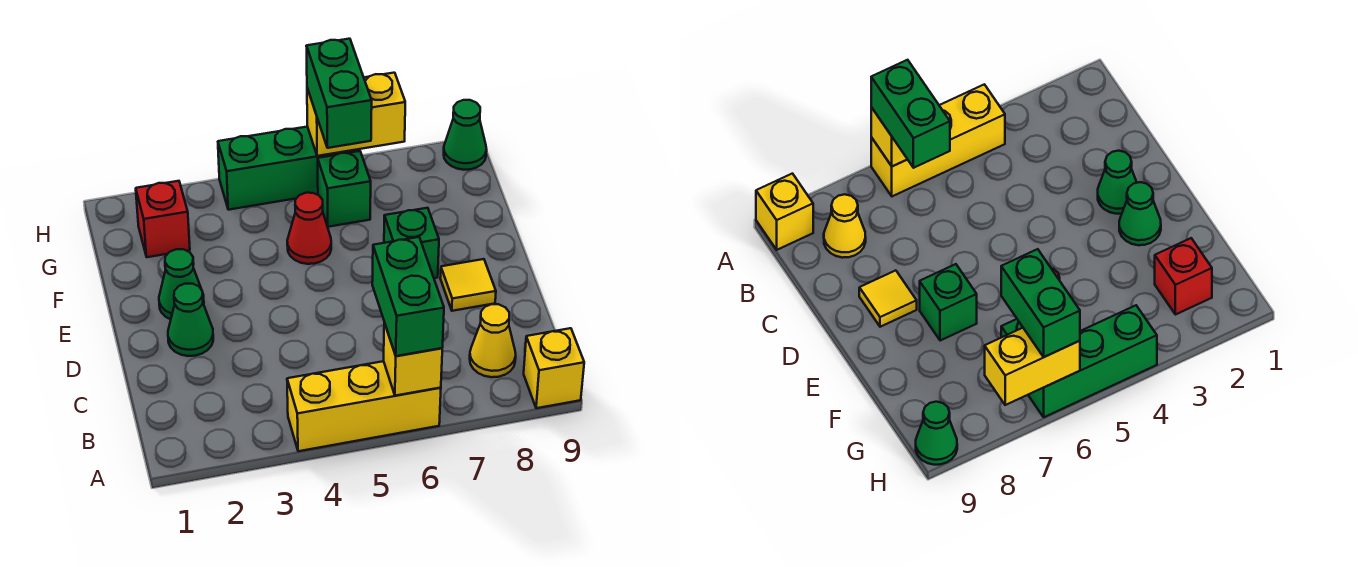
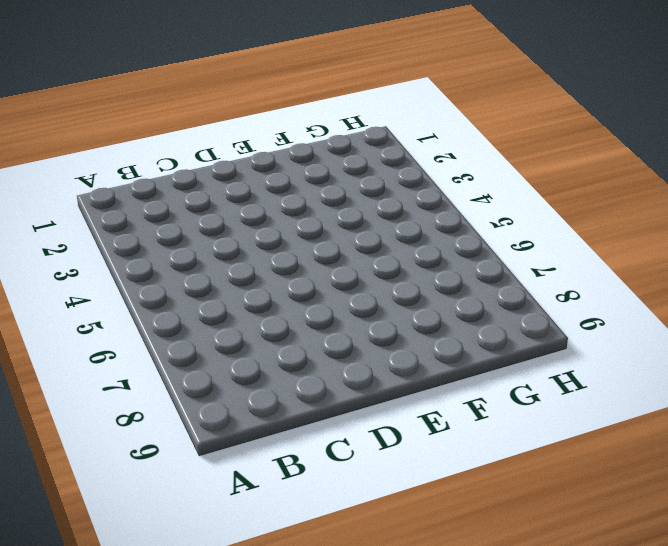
none -> yellow 1x3 brick [287,361,441,451]
none -> yellow 1x1 brick [524,328,584,408]
none -> yellow 1x1 cone [470,304,516,377]

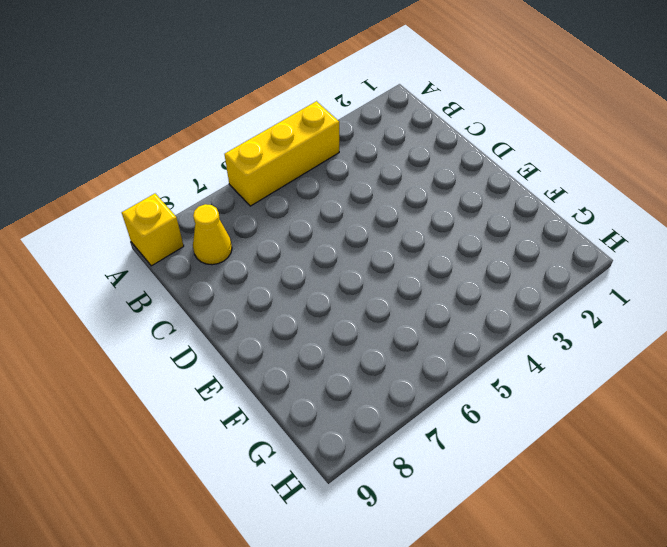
none -> green 1x1 cone [168,284,213,356]
none -> yellow 1x1 tile [440,259,496,311]
none -> green 1x1 cone [159,249,204,319]

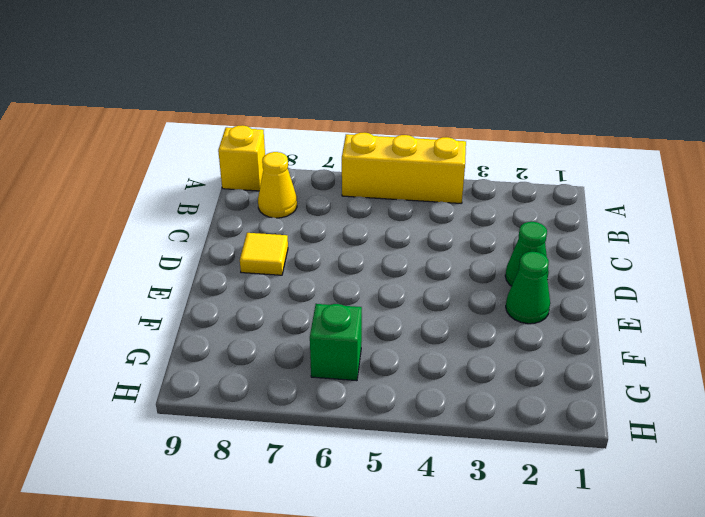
none -> green 1x1 brick [384,208,439,278]
none -> red 1x1 cone [287,193,331,264]
none -> red 1x1 brick [136,181,190,257]

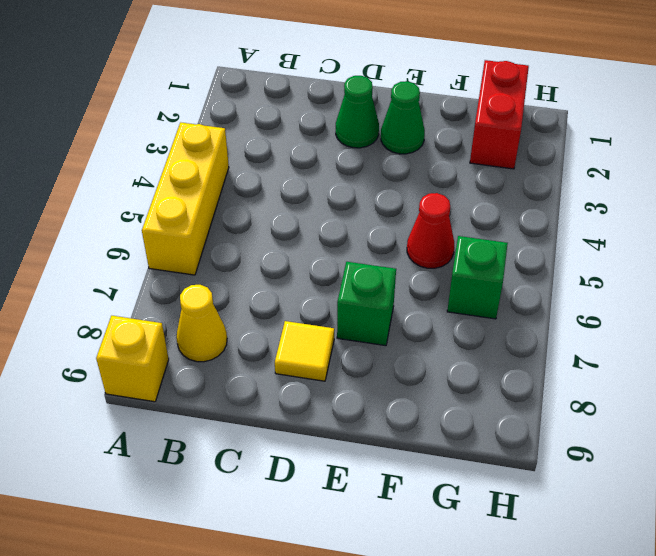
red 1x2 brick [470,60,529,169] -> red 1x1 brick [136,181,190,257]
none -> green 1x3 brick [218,127,360,210]
none -> green 1x1 cone [444,100,487,170]
none -> yellow 1x1 brick [384,323,442,396]

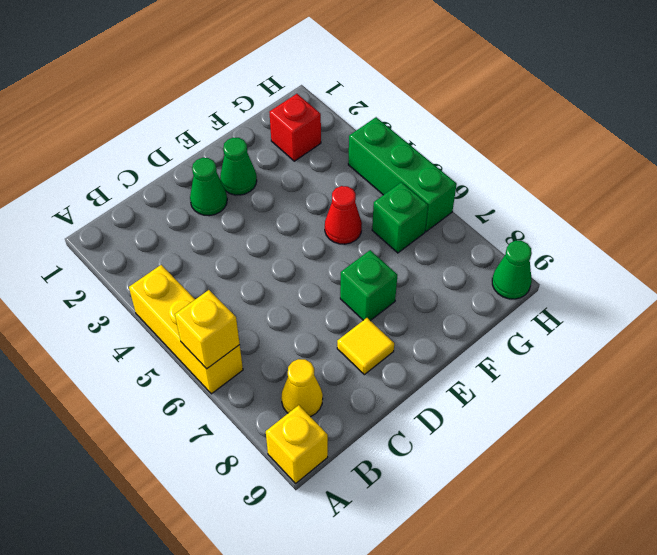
none -> yellow 1x2 brick [307,73,405,156]
none -> green 1x2 brick [372,237,444,356]
none -> green 1x2 brick [306,39,372,148]

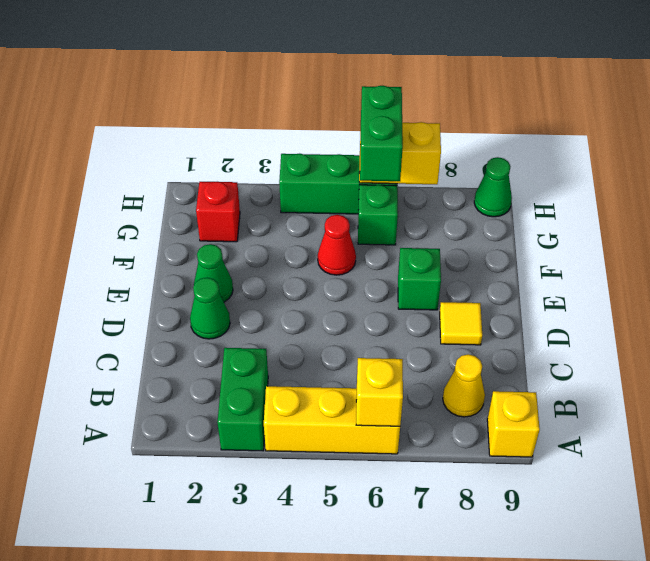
green 1x2 brick [217,348,268,451] -> green 1x2 brick moved to [372,237,444,356]

